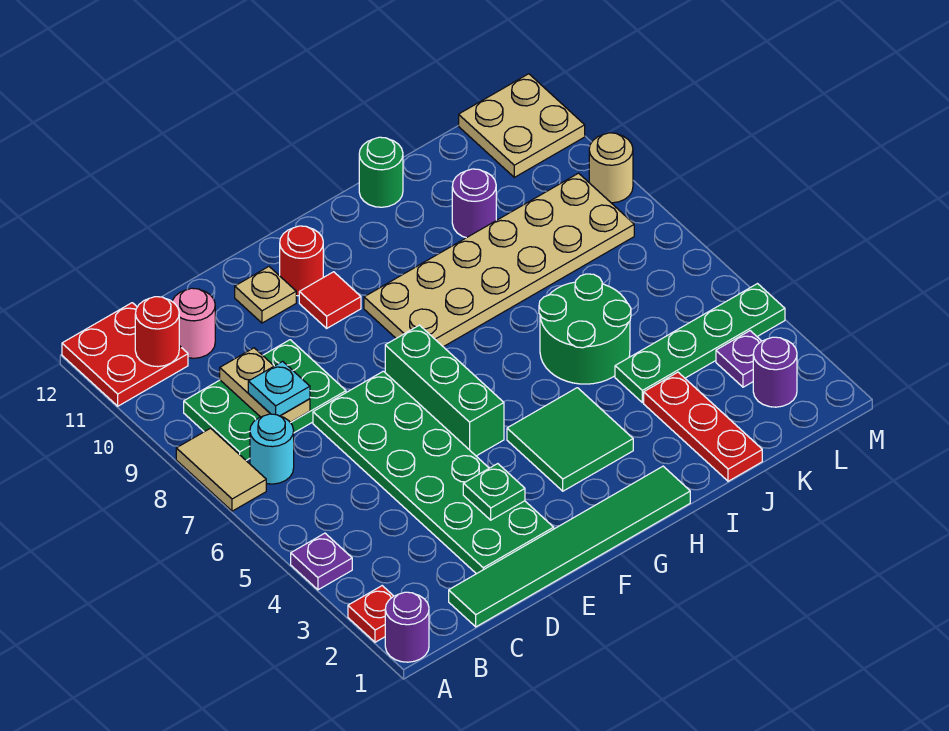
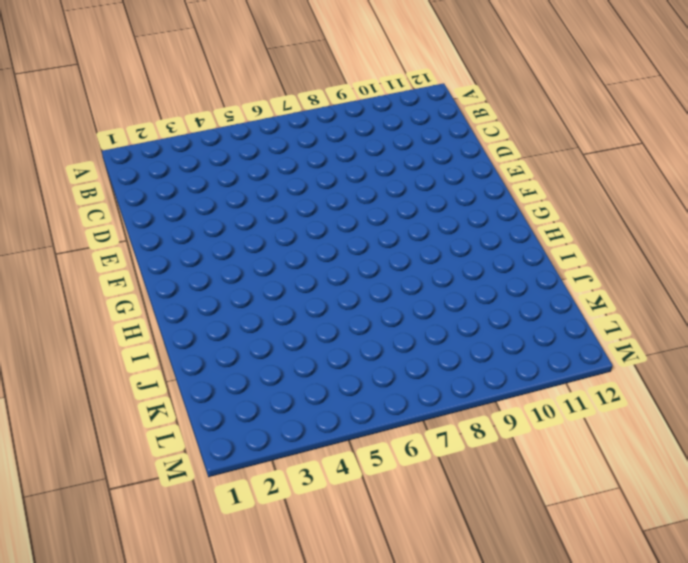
none -> purple 1x1 round brick [385,592,429,662]
none -> red 1x1 plate [348,586,393,642]
none -> purple 1x1 plate [291,533,352,590]

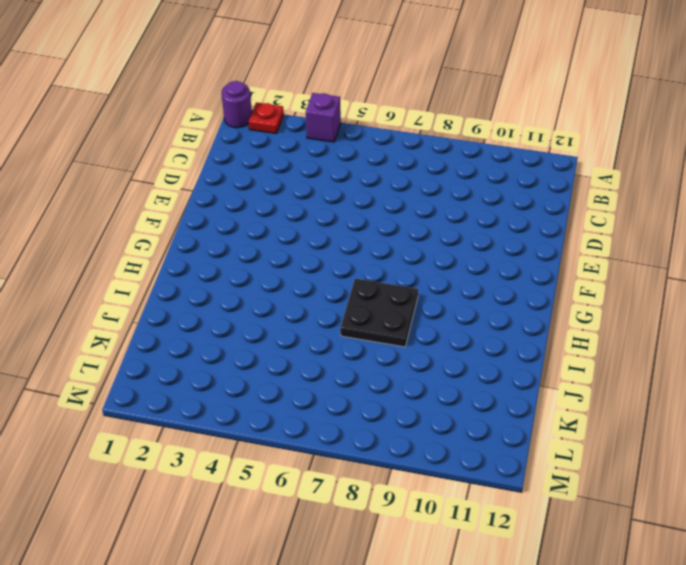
purple 1x1 brick [306,93,341,142] -> purple 1x1 plate [291,533,352,590]
black 2x2 plate [340,279,418,347] -> tan 2x6 plate [364,173,634,347]
none -> tan 1x2 tile [176,428,266,511]
none -> red 2x2 plate [62,303,188,406]
none -> cyan 1x1 round brick [250,414,294,484]

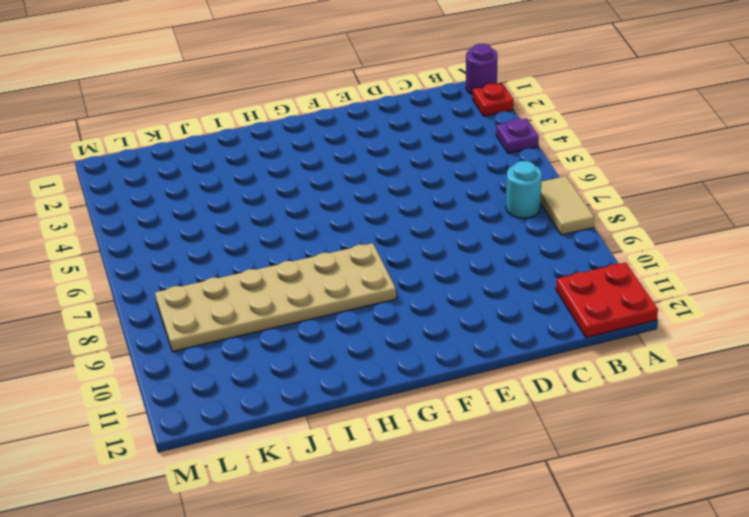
none -> green 2x3 plate [184,340,346,460]
none -> green 1x6 tile [449,466,690,627]
none -> pink 1x1 round brick [172,288,215,358]

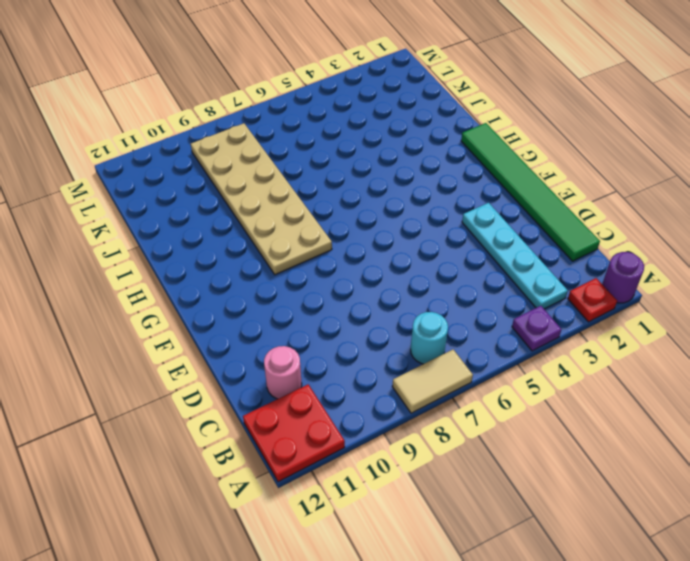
cyan 1x4 plate [462,203,568,309] -> green 2x6 plate [313,371,554,574]
none -> green 2x3 plate [184,340,346,460]
none -> tan 1x1 plate [235,267,296,323]
none -> green 1x3 brick [385,325,504,456]

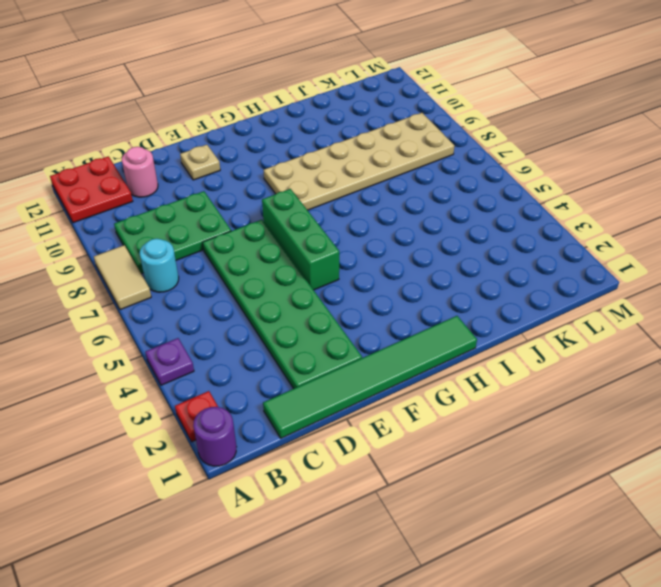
none -> red 1x1 tile [299,272,361,328]
none -> red 1x1 round brick [280,226,323,296]
none -> green 2x2 tile [507,388,633,491]

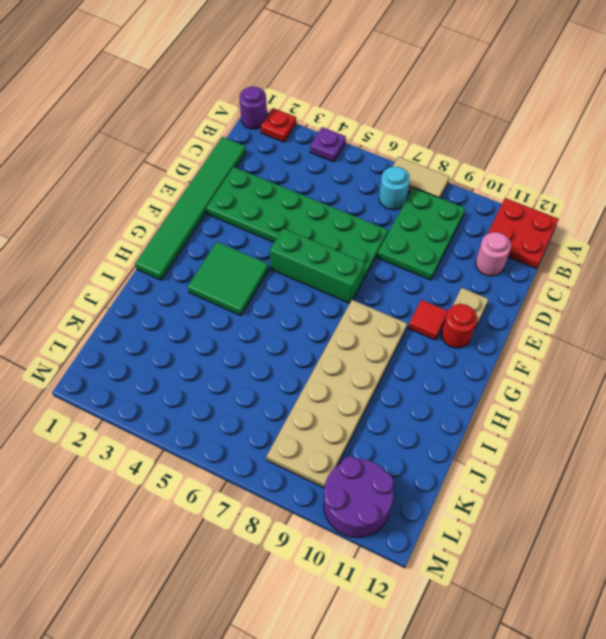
purple 2x2 round brick [323,457,394,538] -> tan 2x2 plate [459,74,585,177]
none -> green 2x2 round brick [539,274,631,384]
none -> green 1x1 round brick [359,137,403,207]
none -> red 1x3 plate [644,372,762,481]

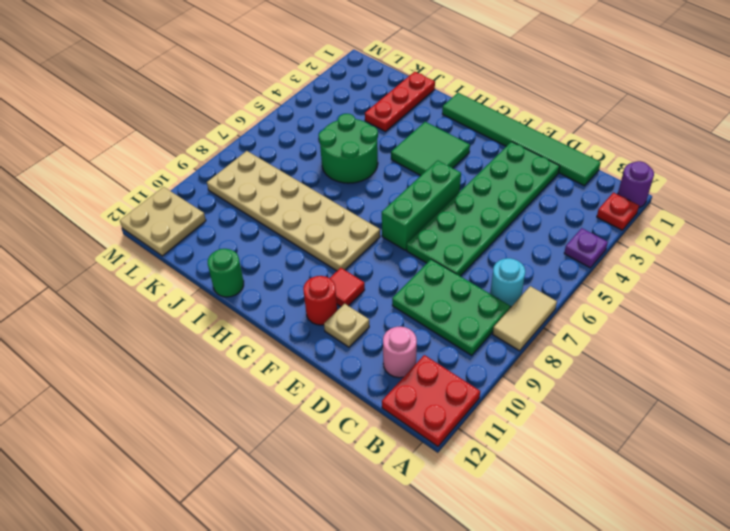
none -> green 1x4 plate [615,284,785,403]
none -> purple 1x1 round brick [452,169,496,238]
none -> purple 1x1 round brick [753,337,797,407]

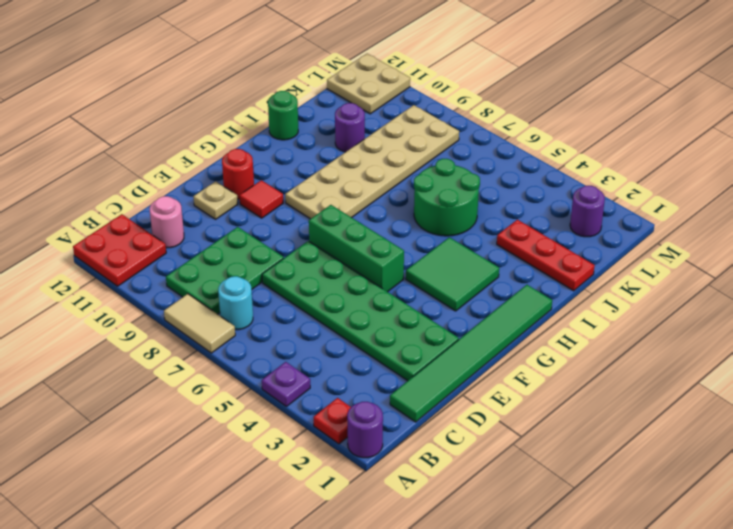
none -> green 1x4 plate [615,284,785,403]
none -> purple 1x1 plate [716,331,761,387]
none -> tan 1x1 round brick [589,133,633,203]

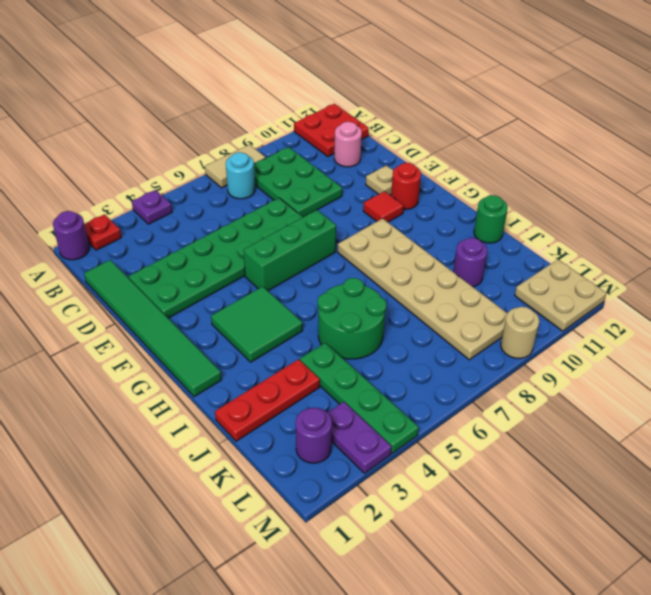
purple 1x2 plate [327,402,392,473] -> purple 1x1 plate [716,331,761,387]
none -> red 1x1 round brick [135,297,179,367]
none -> tan 1x2 plate [220,348,310,422]
none -> green 1x1 plate [463,464,525,520]

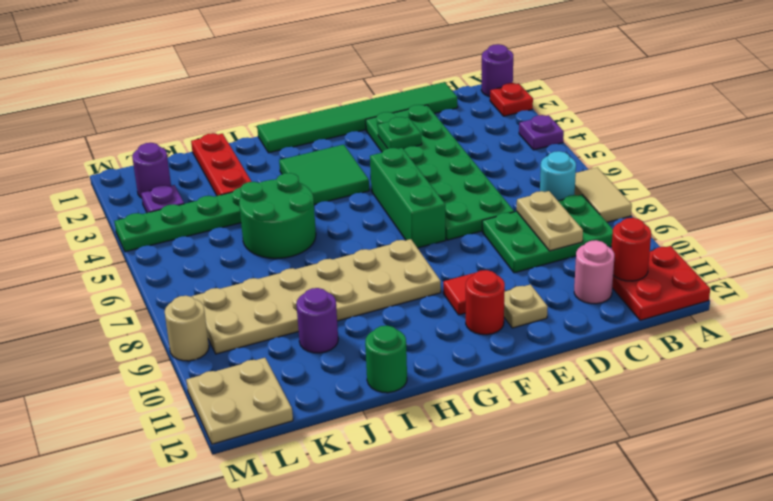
none -> cyan 1x1 plate [248,361,310,416]

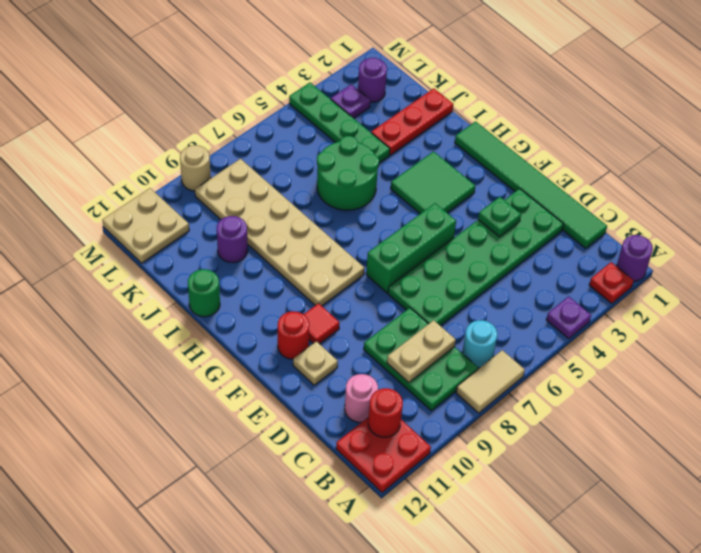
none -> cyan 1x1 plate [248,361,310,416]

